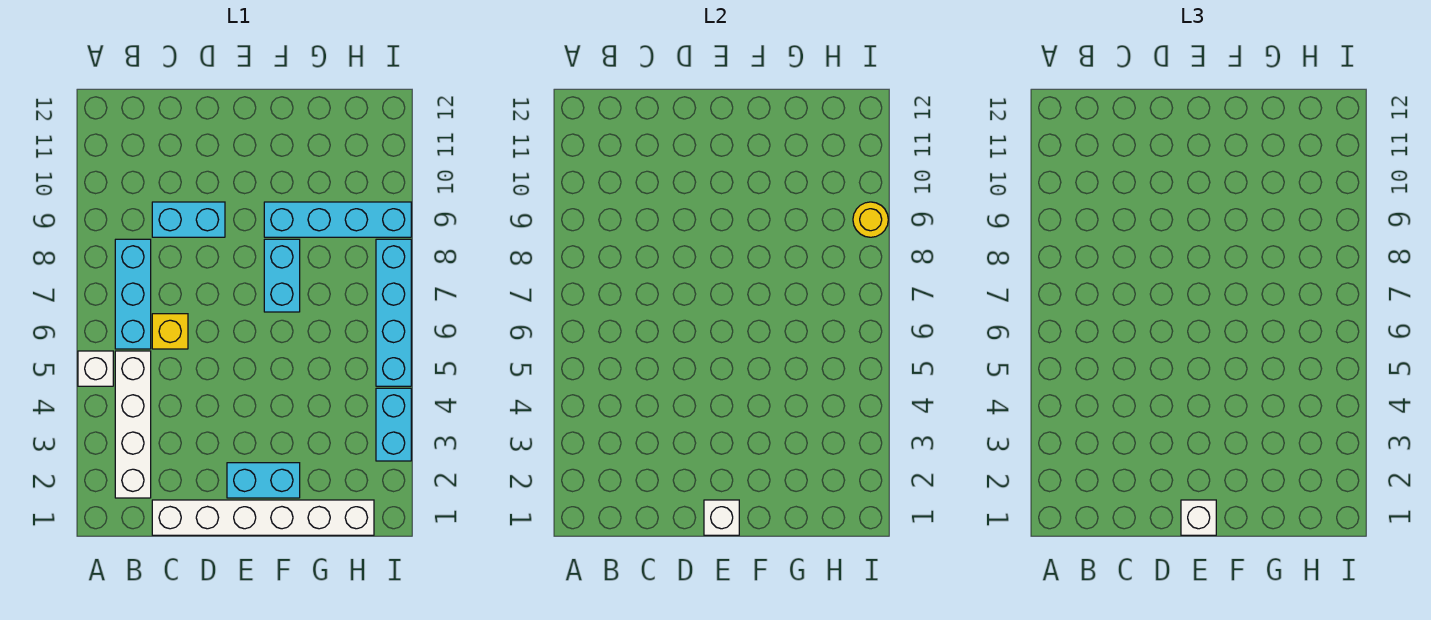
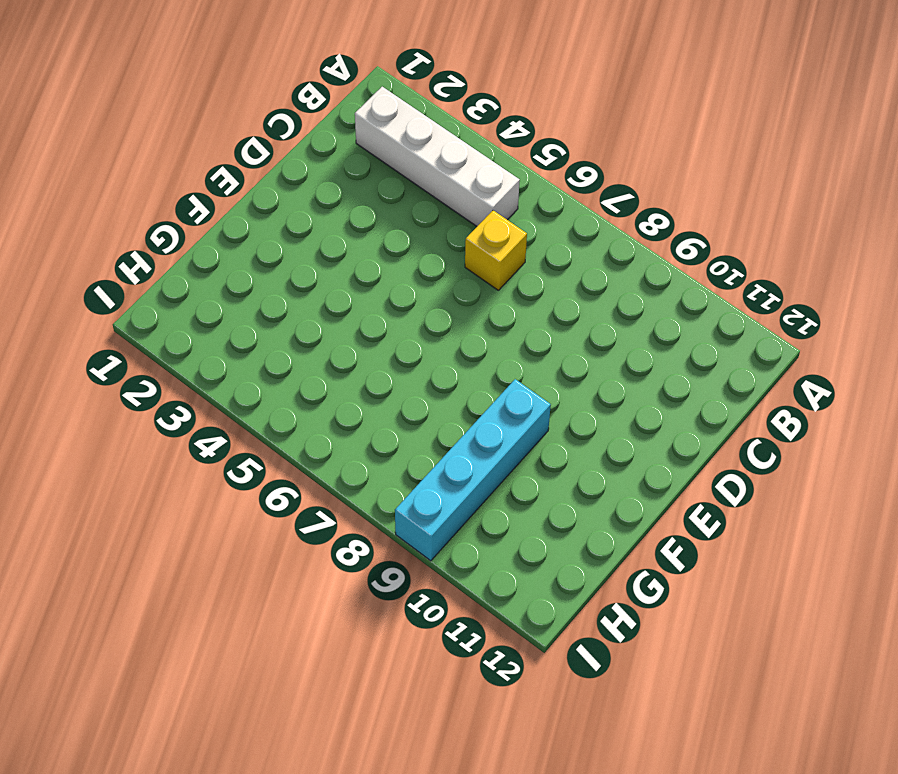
none -> white 1x1 brick [78,351,113,386]
none -> cyan 1x3 brick [115,239,151,349]
none -> white 1x6 brick [152,500,374,535]

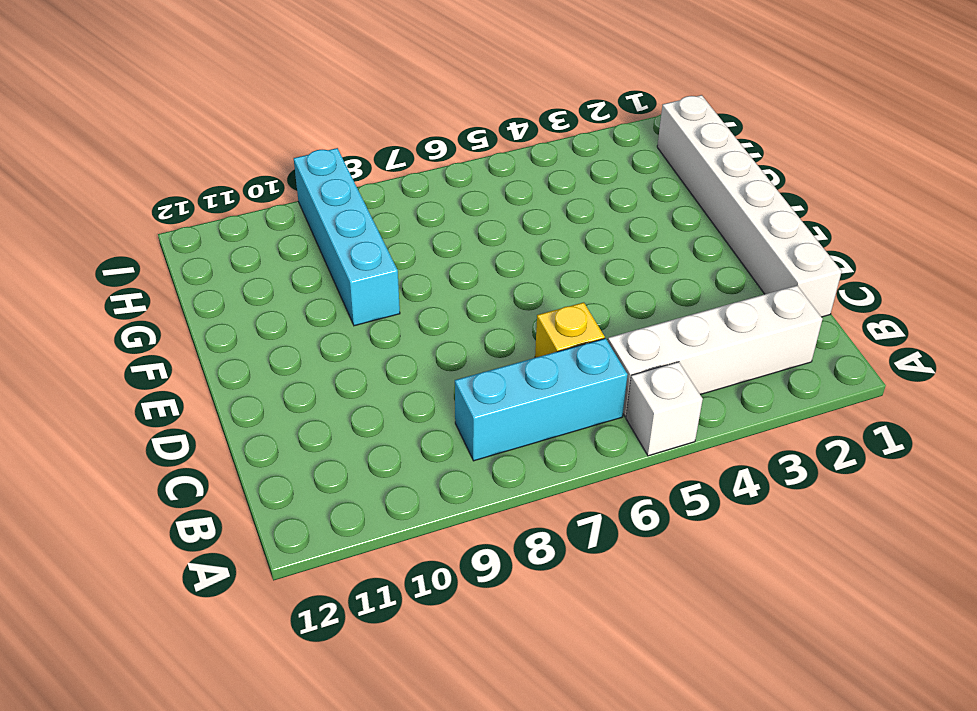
none -> cyan 1x2 brick [152,202,225,237]
none -> cyan 1x2 brick [227,463,300,498]
none -> cyan 1x2 brick [264,239,300,312]

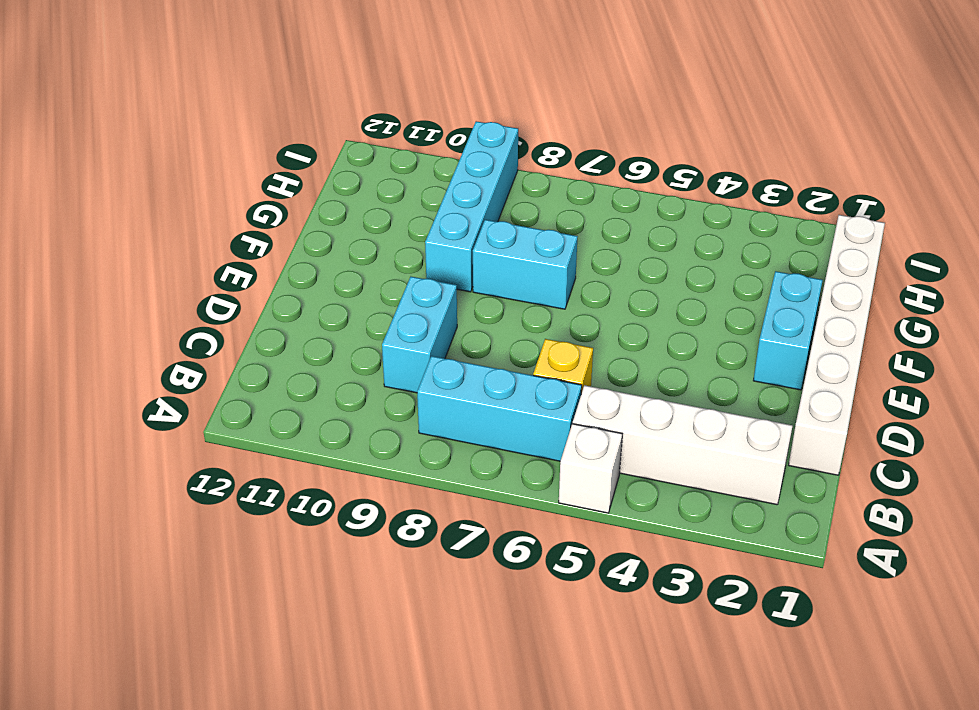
none -> cyan 1x2 brick [376,388,411,461]
none -> cyan 1x4 brick [376,239,411,386]
none -> white 1x1 brick [704,500,739,535]

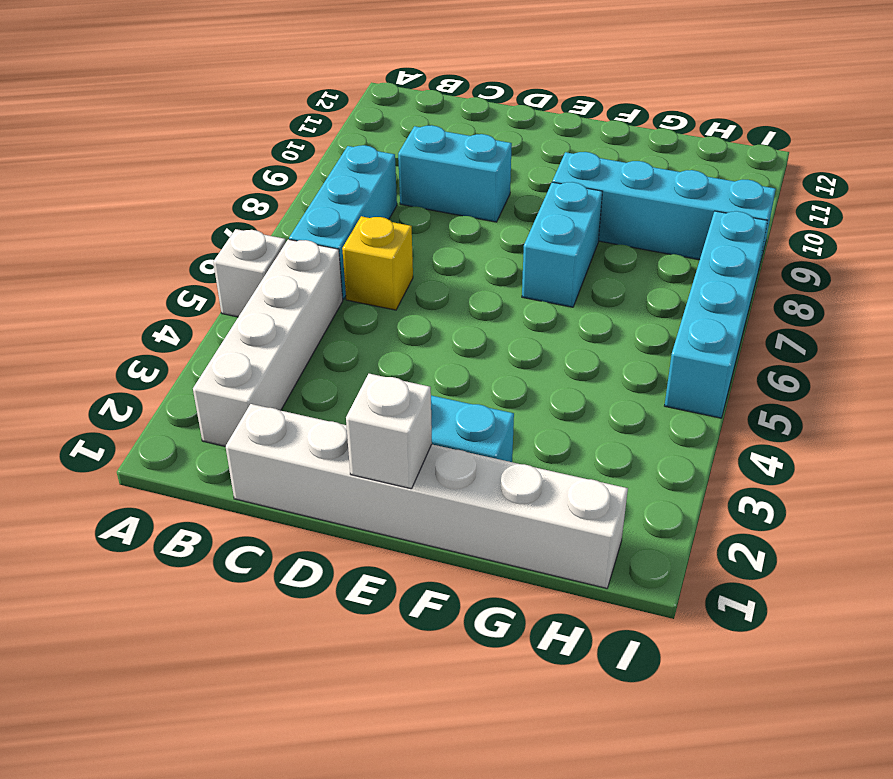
none -> cyan 1x2 brick [376,388,411,461]
none -> yellow 1x1 round brick [853,202,888,237]
none -> white 1x1 brick [1181,500,1216,535]

